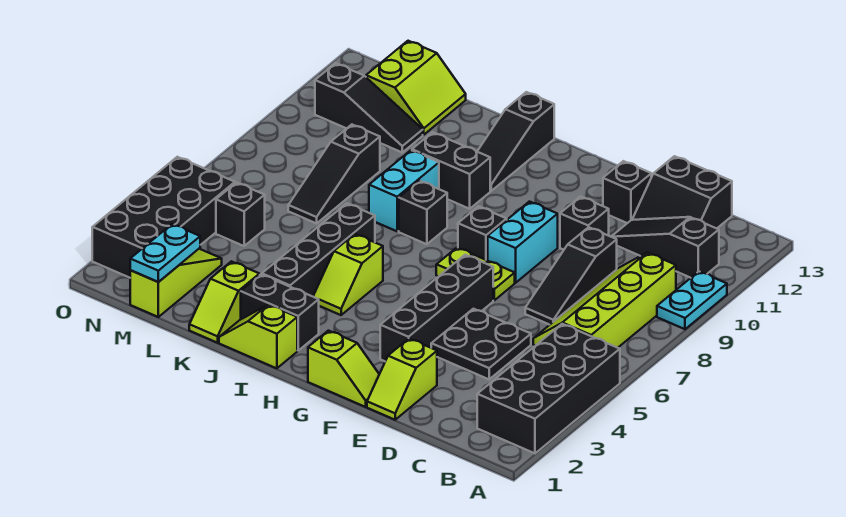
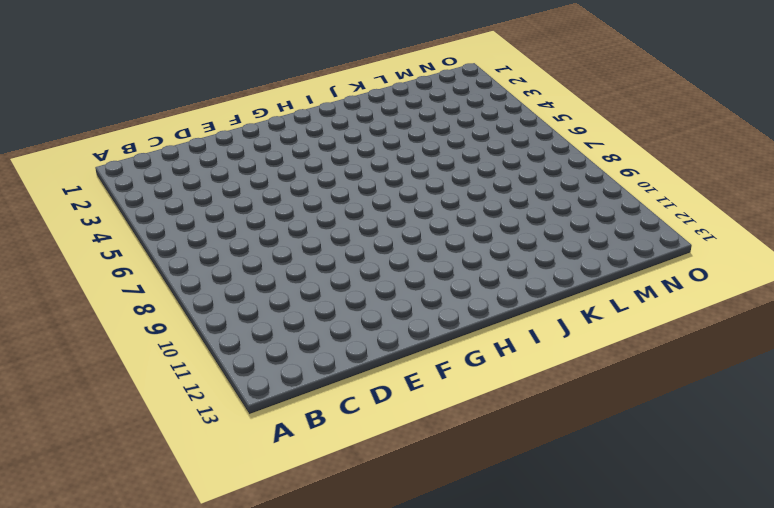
none -> black 2x4 brick [477,324,620,453]
none -> cyan 1x2 plate [657,271,727,329]
none -> lime 2x4 slope [533,253,676,348]
none -> black 1x3 slope [611,217,719,278]

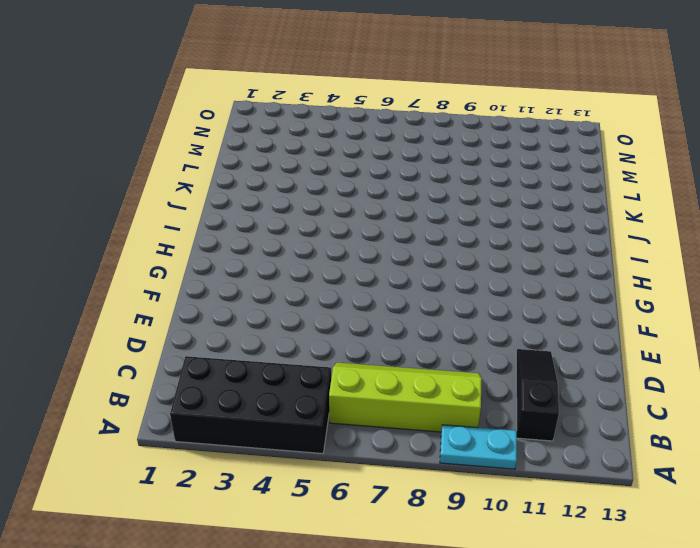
none -> black 2x2 slope [632,156,732,228]
none -> black 2x2 plate [431,309,531,379]
none -> black 1x3 slope [525,227,617,325]
none -> lime 1x2 slope [367,339,437,420]

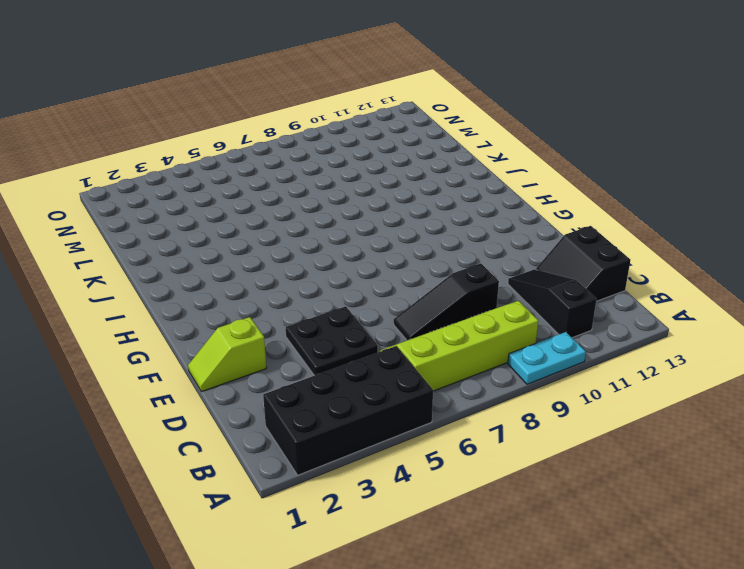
none -> black 1x1 brick [560,197,609,250]
none -> black 1x1 brick [603,161,651,223]
none -> lime 1x2 slope [308,331,379,407]
none -> black 1x4 brick [380,255,493,361]

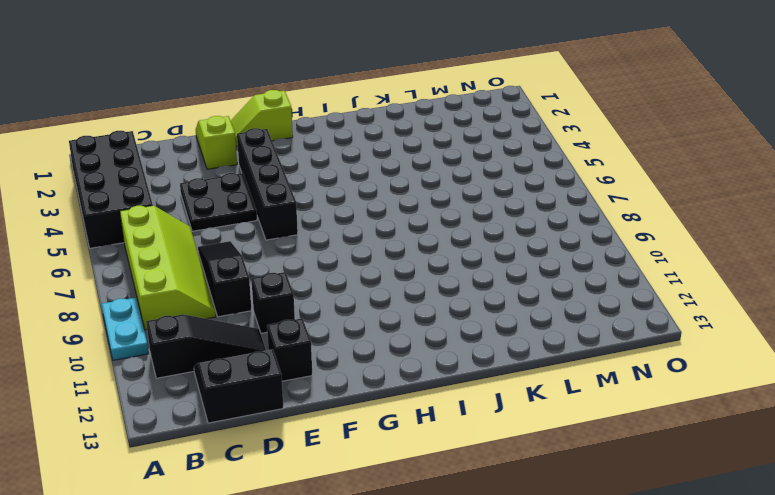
none -> lime 1x2 plate [436,248,515,300]
none -> cyan 1x2 brick [488,202,558,283]
none -> black 1x1 brick [458,206,507,261]
none -> lime 1x2 slope [219,305,297,368]

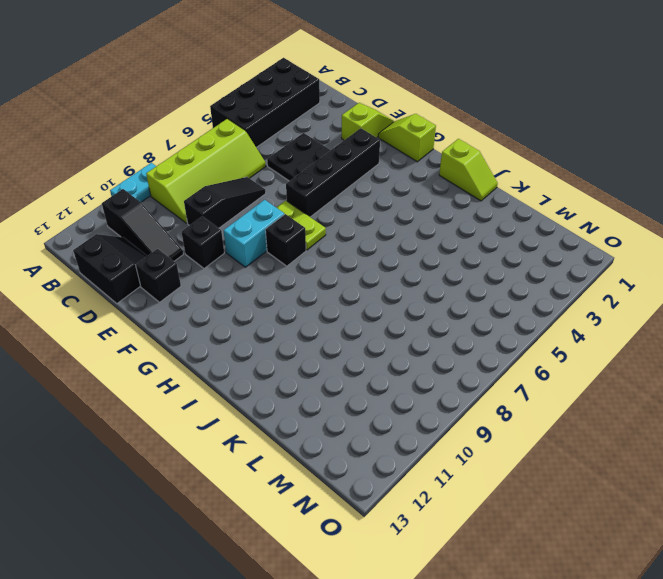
none -> black 1x2 brick [241,274,319,351]
none -> lime 1x2 slope [313,234,383,315]
none -> black 1x1 brick [399,181,447,244]
none -> black 1x2 brick [412,132,490,209]

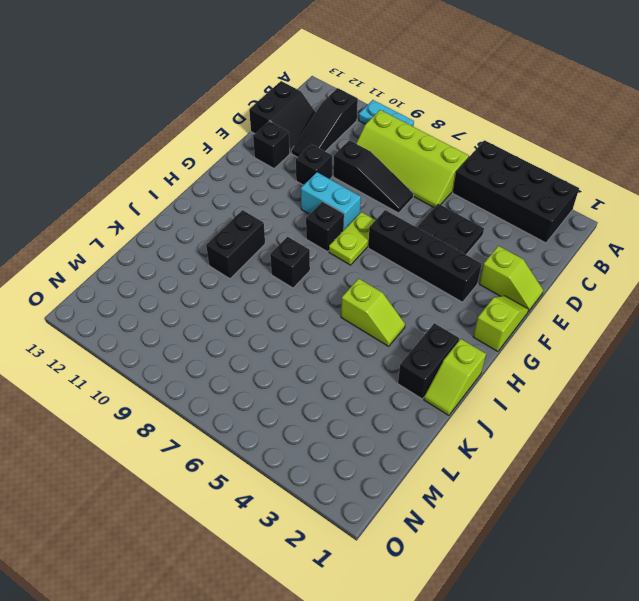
none -> black 1x3 slope [477,92,554,191]
none -> black 1x4 brick [262,203,375,297]
none -> cyan 1x2 brick [369,150,439,231]
none -> lime 1x2 slope [189,261,259,343]

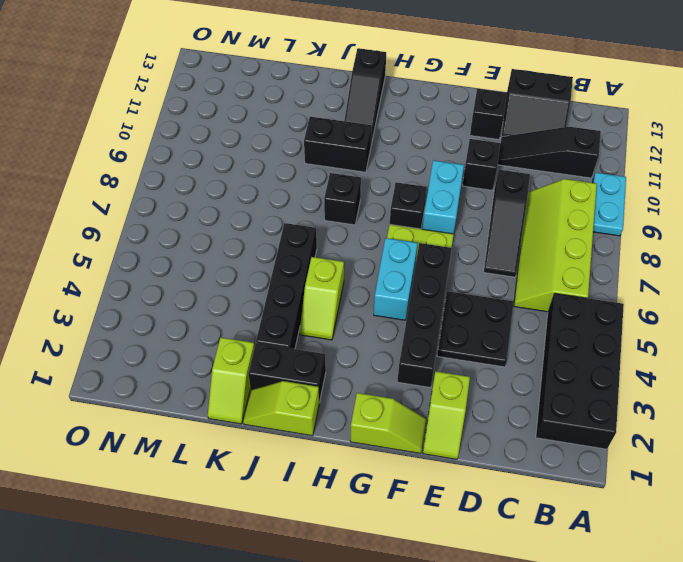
cyan 1x2 brick [374,238,417,320] -> cyan 1x2 brick moved to [369,150,439,231]
none -> black 1x3 slope [288,125,380,223]
none -> black 1x3 slope [315,63,423,152]
none -> lime 2x2 slope [366,41,466,135]
none -> lime 1x3 slope [130,249,222,317]

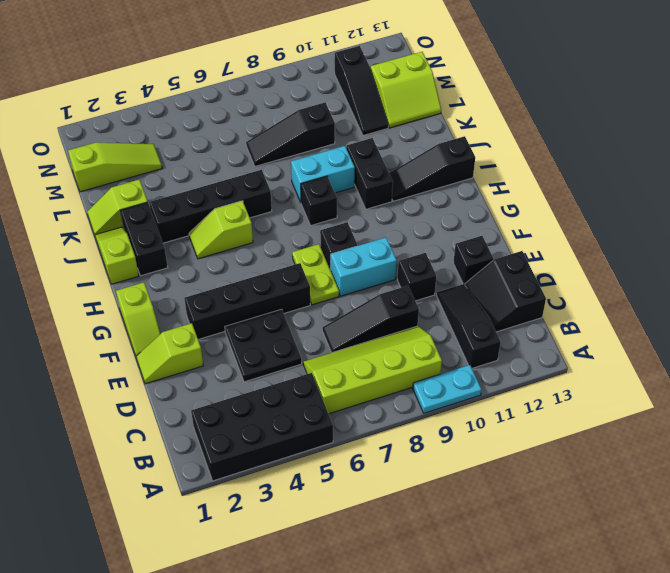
none -> black 1x1 brick [216,183,265,246]
none -> black 2x4 brick [92,157,235,278]
none -> cyan 1x2 plate [130,224,200,282]

